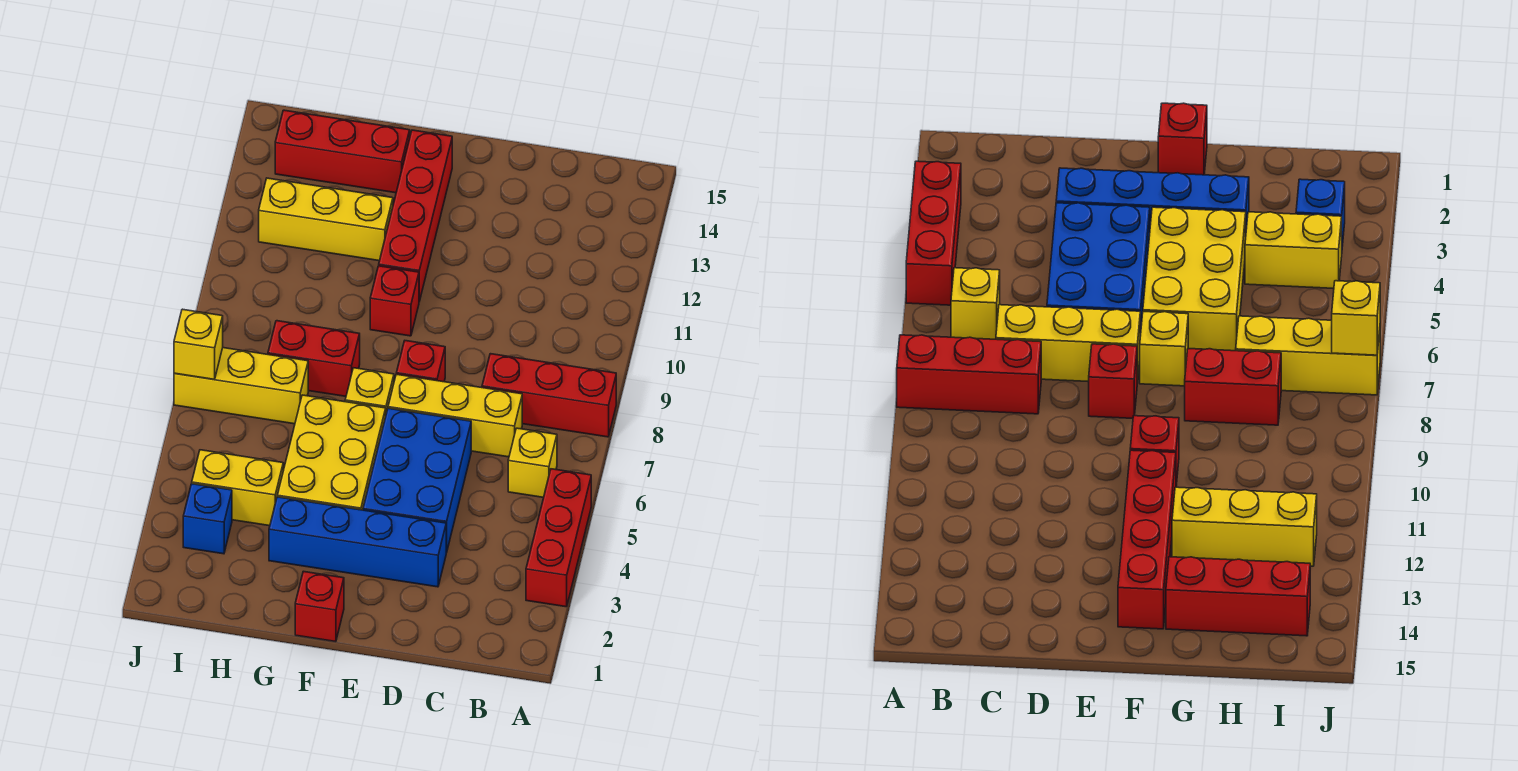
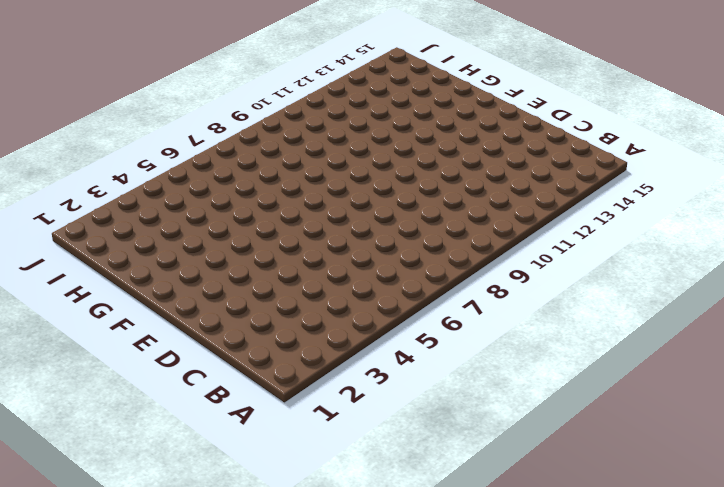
none -> red 1x3 brick [526,469,591,607]
none -> red 1x3 brick [482,354,616,437]
none -> yellow 1x1 brick [508,428,557,498]

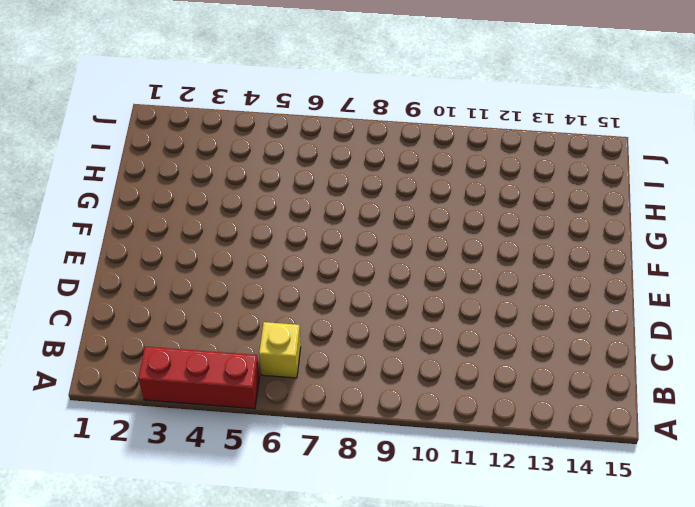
none -> red 1x3 brick [482,354,616,437]
none -> yellow 1x3 brick [388,374,522,457]
none -> blue 1x4 brick [269,497,446,587]

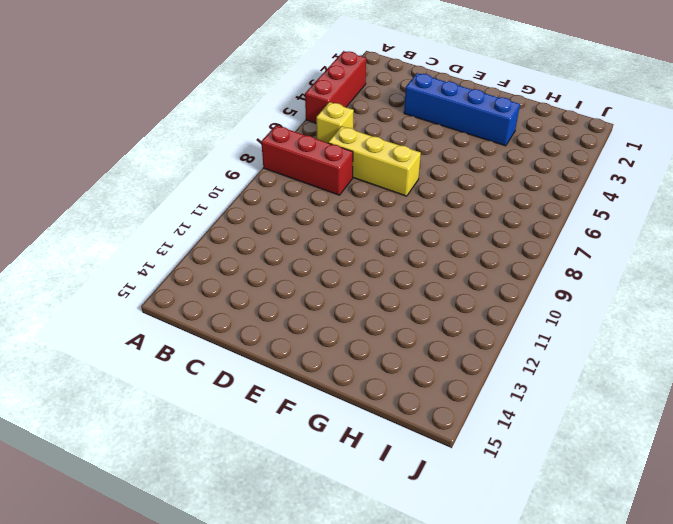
none -> blue 2x3 brick [363,408,471,553]
none -> red 1x1 brick [396,341,445,382]
none -> red 1x1 brick [295,571,344,642]

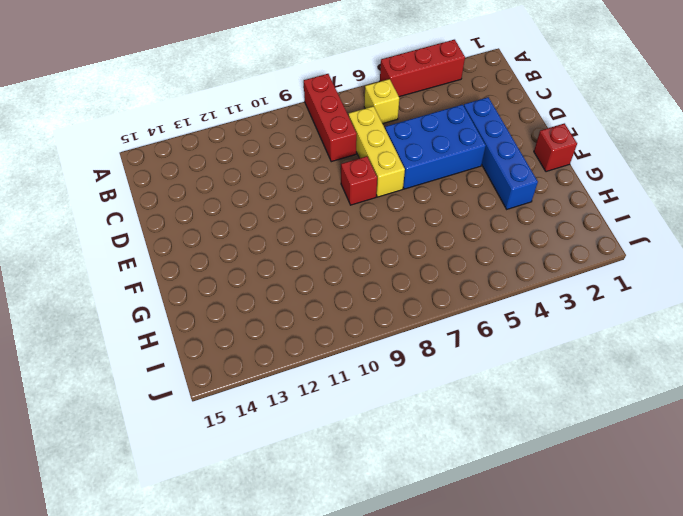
none -> yellow 2x3 brick [277,395,386,510]
none -> yellow 1x1 brick [345,368,394,413]
none -> red 1x1 brick [370,266,419,336]

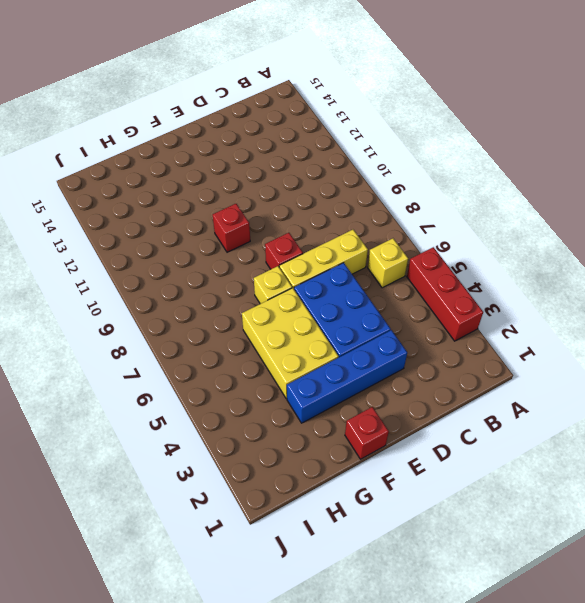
none -> red 1x3 brick [482,354,616,437]
none -> red 1x4 brick [379,130,452,302]
none -> red 1x2 brick [268,321,360,396]

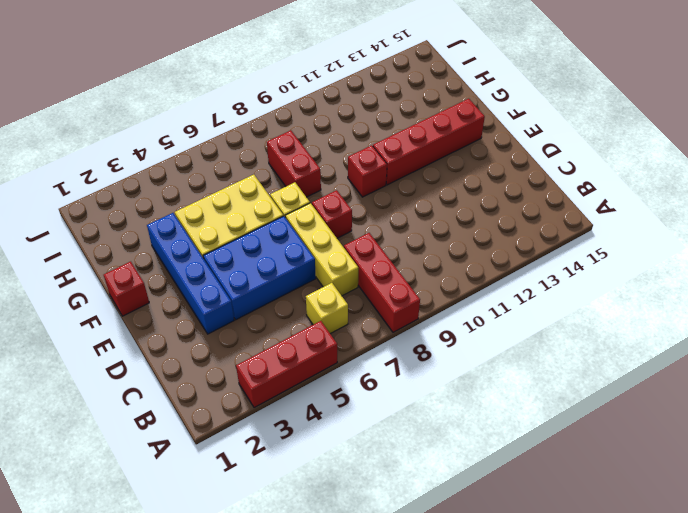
none -> yellow 1x3 brick [259,178,393,261]
none -> red 1x3 brick [275,110,410,193]
none -> yellow 1x2 brick [192,450,283,526]

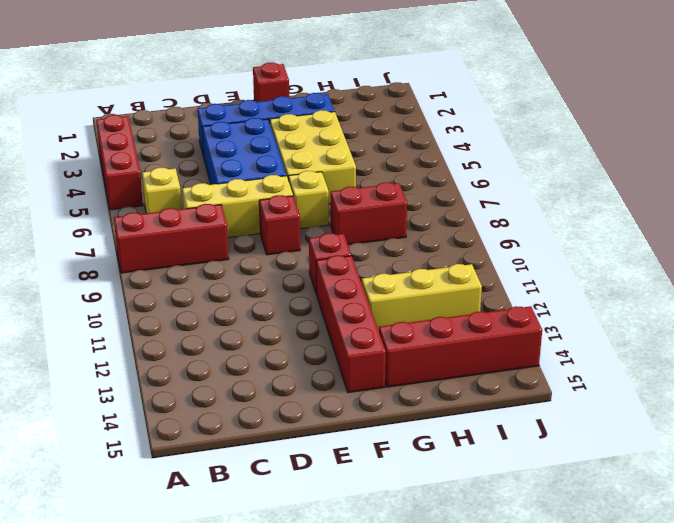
red 1x4 brick [379,306,542,387] -> red 1x3 brick [275,110,410,193]
none -> yellow 1x2 brick [192,450,283,526]
none -> yellow 1x3 brick [174,348,308,424]
none -> blue 1x1 brick [183,484,232,554]

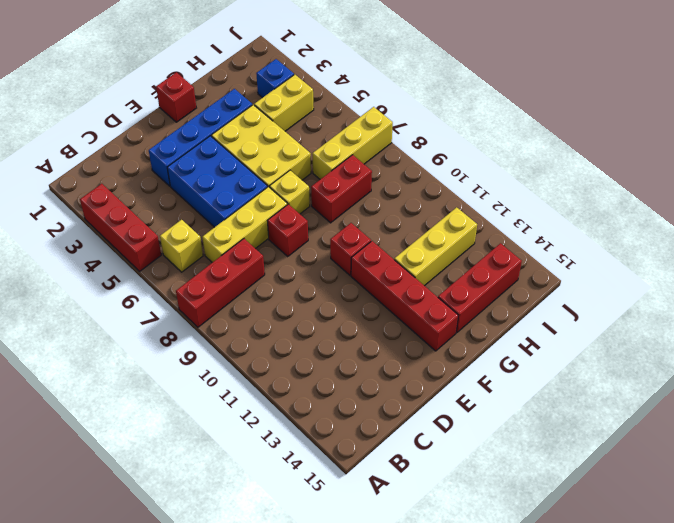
none -> yellow 1x1 brick [174,309,223,379]

